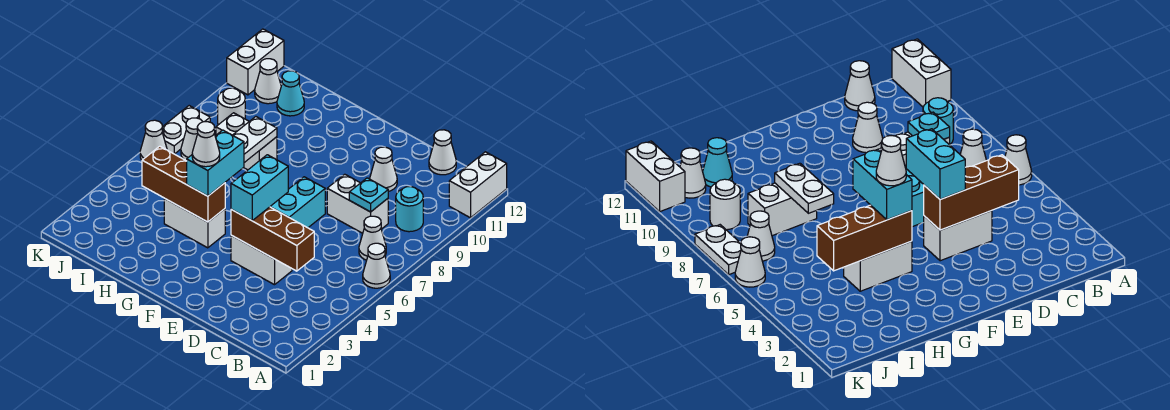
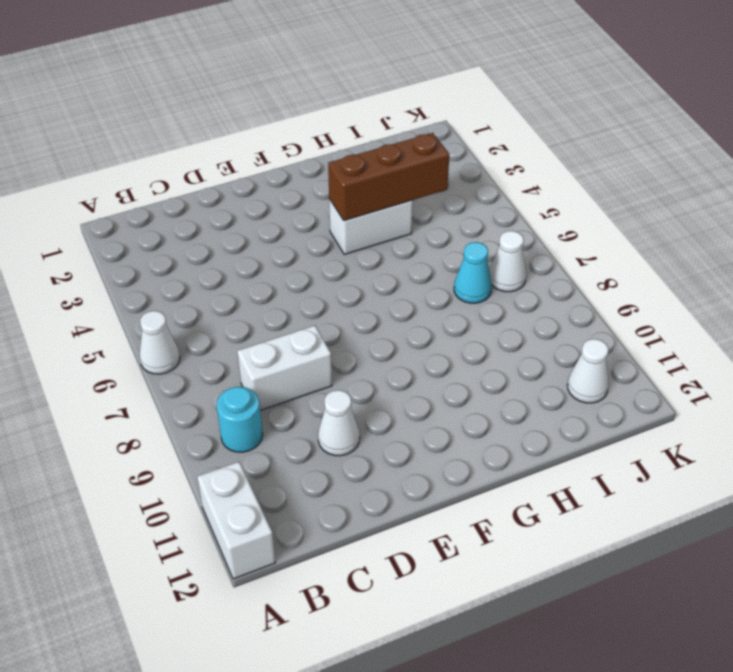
cyan 1x1 cone [454,242,492,303] -> cyan 1x1 cone moved to [277,71,304,116]
none -> white 1x1 cone [359,216,386,260]
none -> white 1x1 cone [429,130,456,175]
none -> white 1x2 brick [231,235,292,285]

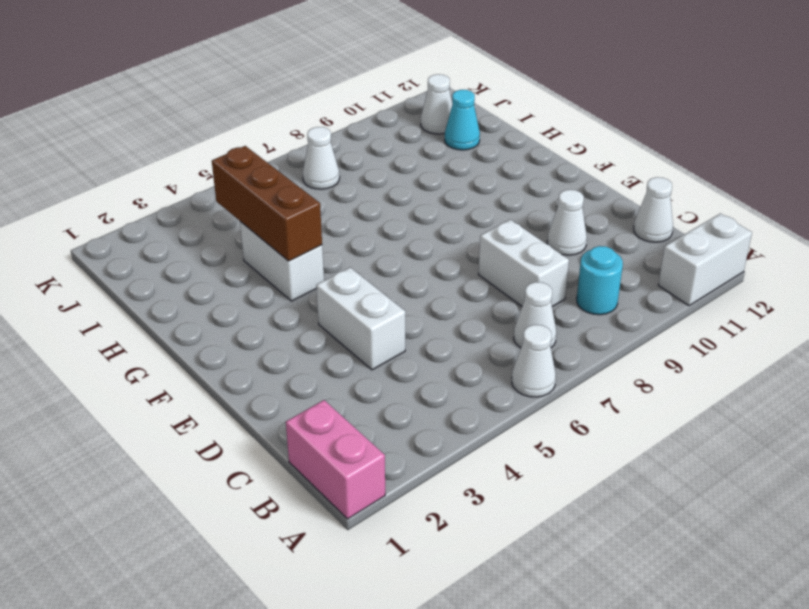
pink 1x2 brick [286,400,385,519] -> none
none -> cyan 1x2 brick [270,177,325,228]
none -> white 1x2 brick [216,113,277,170]
none -> white 1x1 round brick [218,88,245,125]

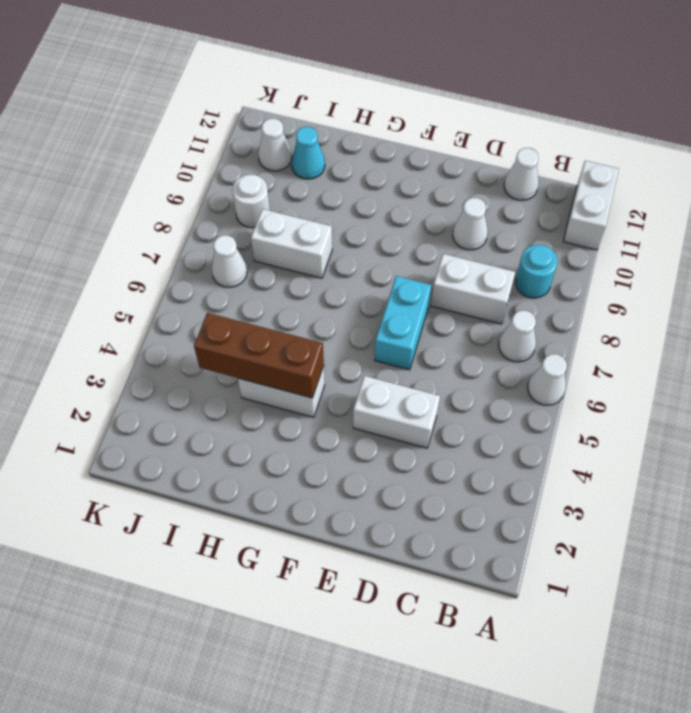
none -> white 1x1 cone [140,120,167,160]
none -> white 1x2 plate [162,106,210,154]
none -> white 1x2 brick [227,29,284,95]

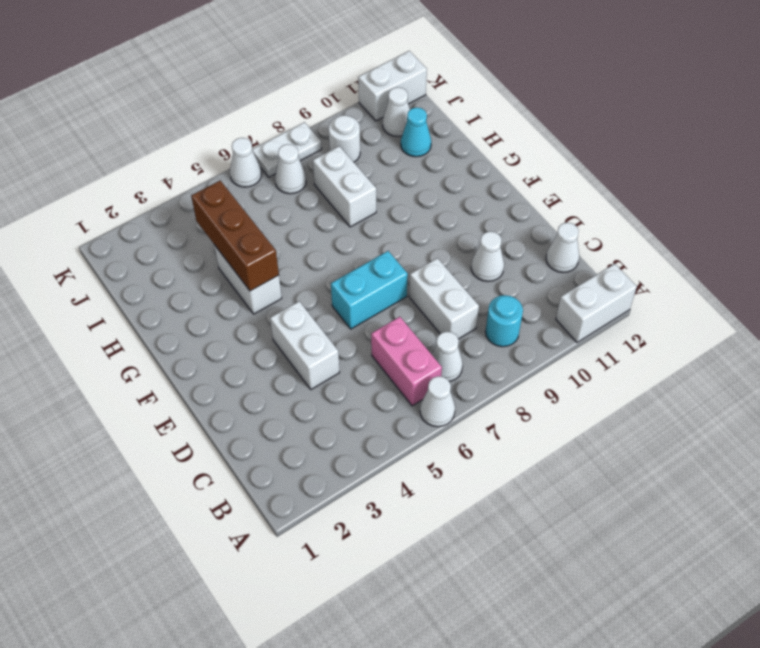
pink 1x2 brick [371,317,442,406] -> none
none -> brown 1x3 brick [231,207,314,271]
none -> cyan 1x1 plate [349,178,388,212]
none -> white 1x2 plate [233,117,277,163]

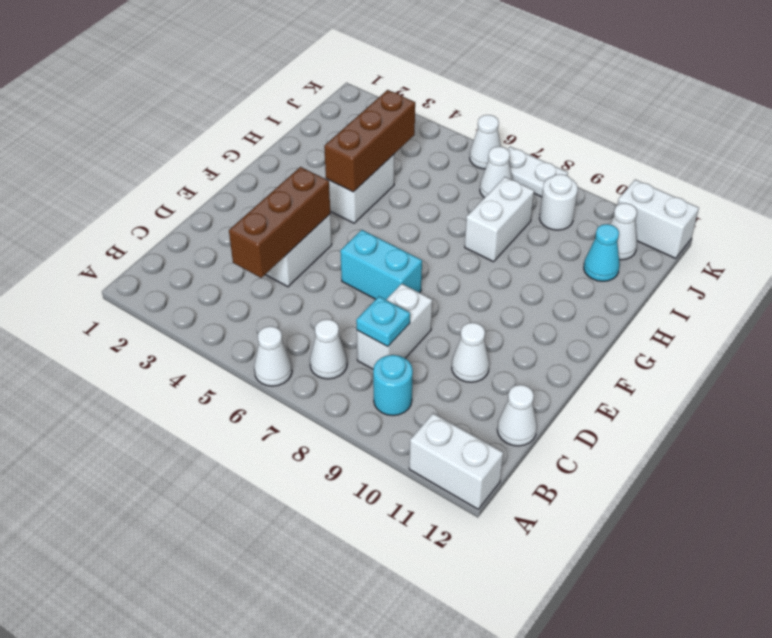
none -> white 1x2 plate [233,117,277,163]
none -> cyan 1x2 brick [231,155,288,221]
none -> cyan 1x2 brick [187,130,244,196]

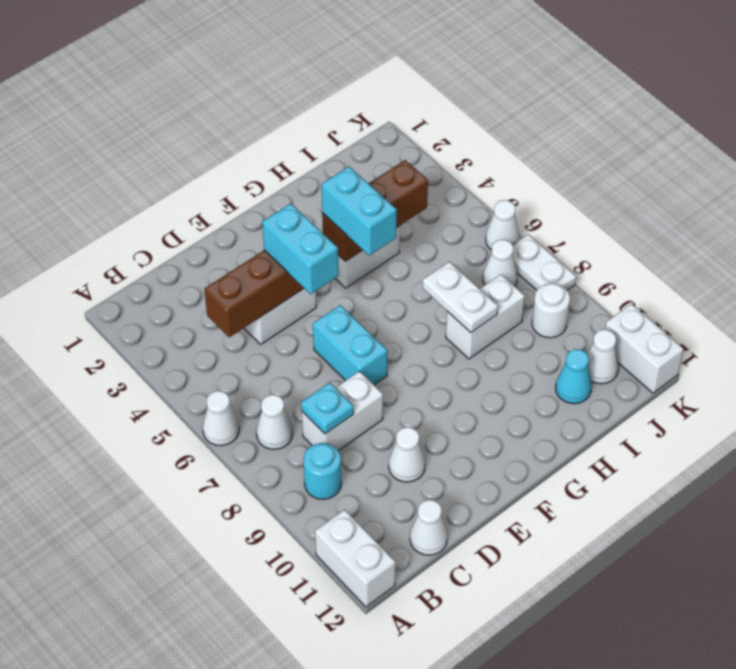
none -> white 1x1 cone [192,122,220,167]

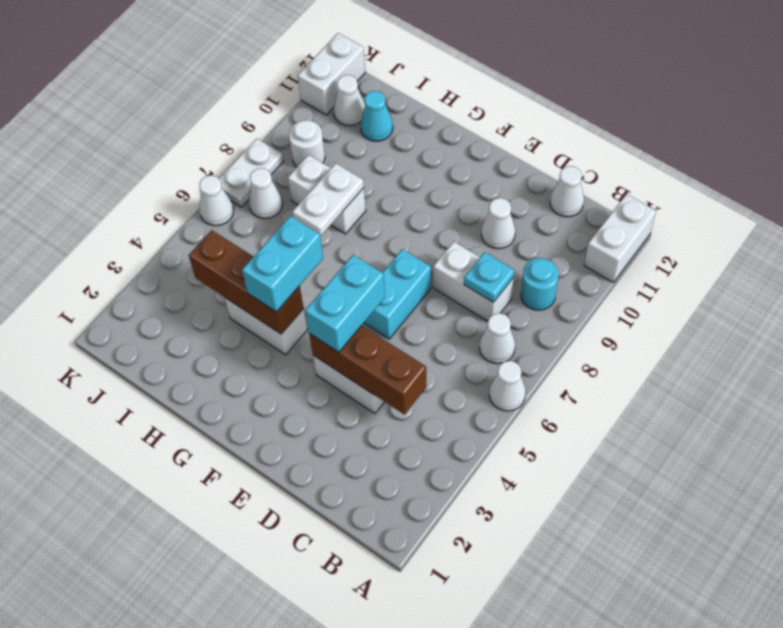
none -> white 1x1 cone [192,122,220,167]

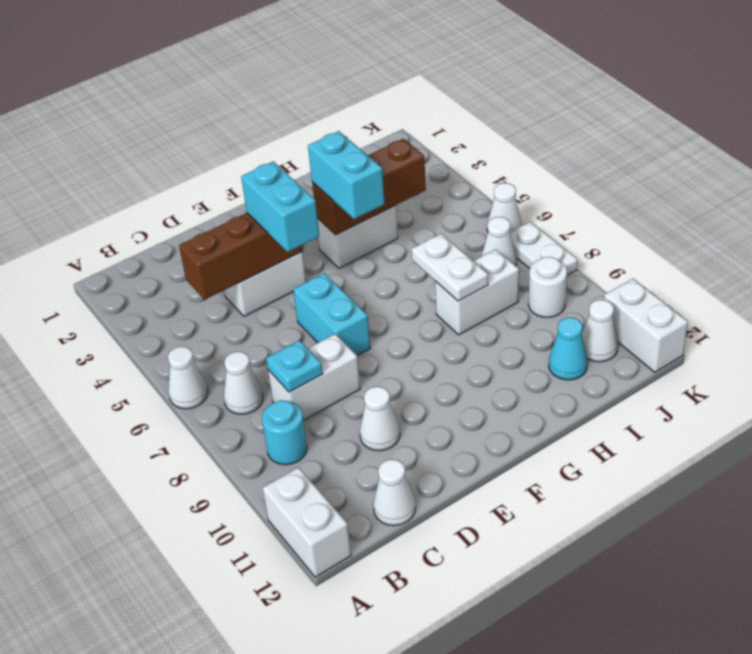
none -> white 1x1 cone [192,122,220,167]

